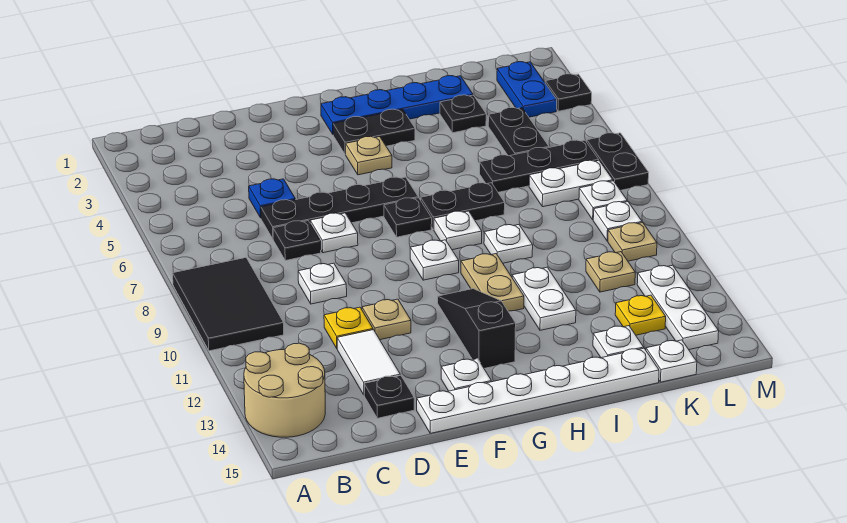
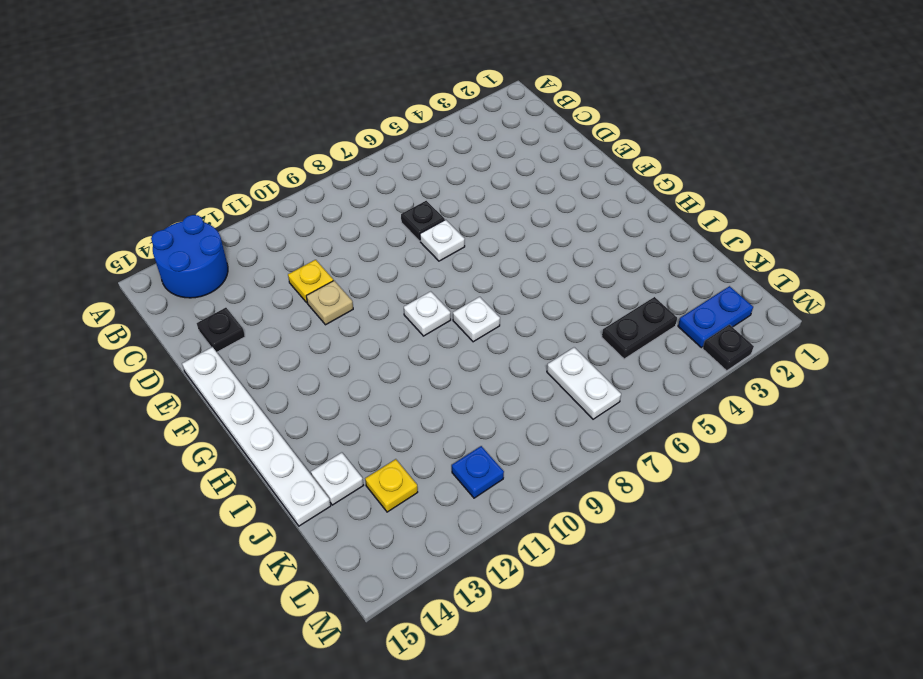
blue 2x2 round brick [151,215,228,298] -> tan 2x2 round brick [244,343,325,437]
blue 1x1 plate [452,446,504,498] -> blue 1x1 plate moved to [249,179,295,218]
none -> black 2x3 tile [173,258,284,351]
none -> black 1x4 plate [261,177,418,238]
none -> white 1x1 plate [298,263,347,304]
none -> white 1x2 tile [337,330,400,395]

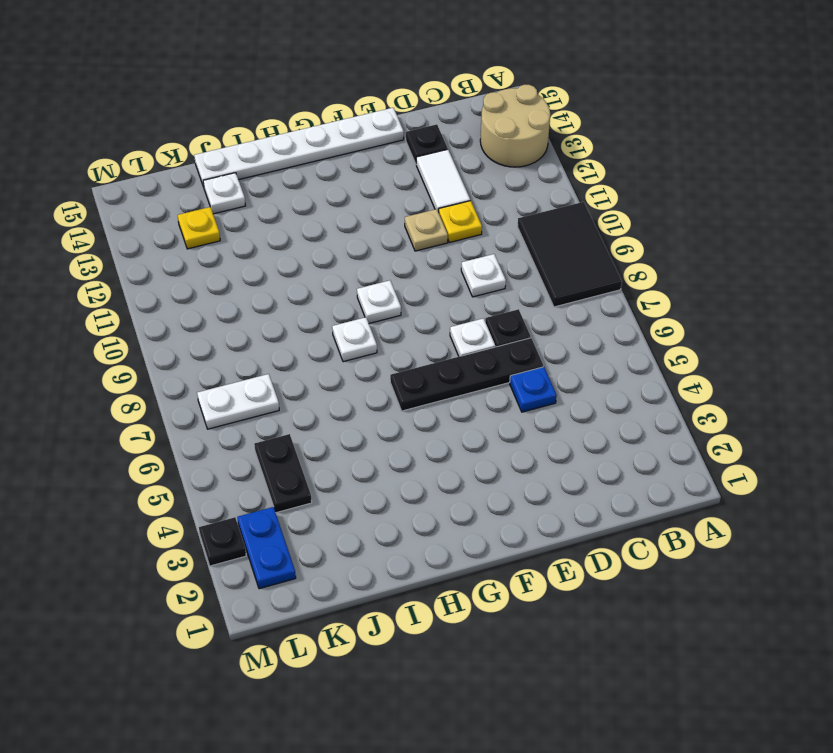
none -> white 1x1 plate [441,359,491,391]
none -> blue 1x4 plate [321,76,473,134]
none -> black 1x2 plate [333,109,415,155]
none -> tan 1x1 plate [346,136,392,175]

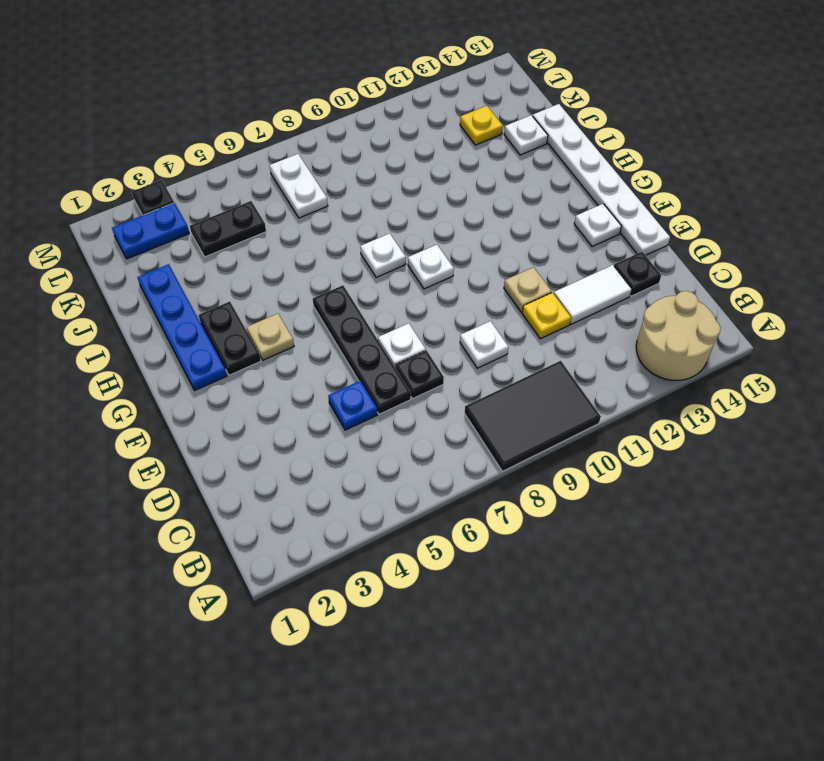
none -> black 1x1 plate [384,198,432,237]
none -> black 1x3 slope [438,289,516,368]
none -> black 1x2 plate [421,183,505,230]
none -> tan 1x2 plate [461,254,524,311]

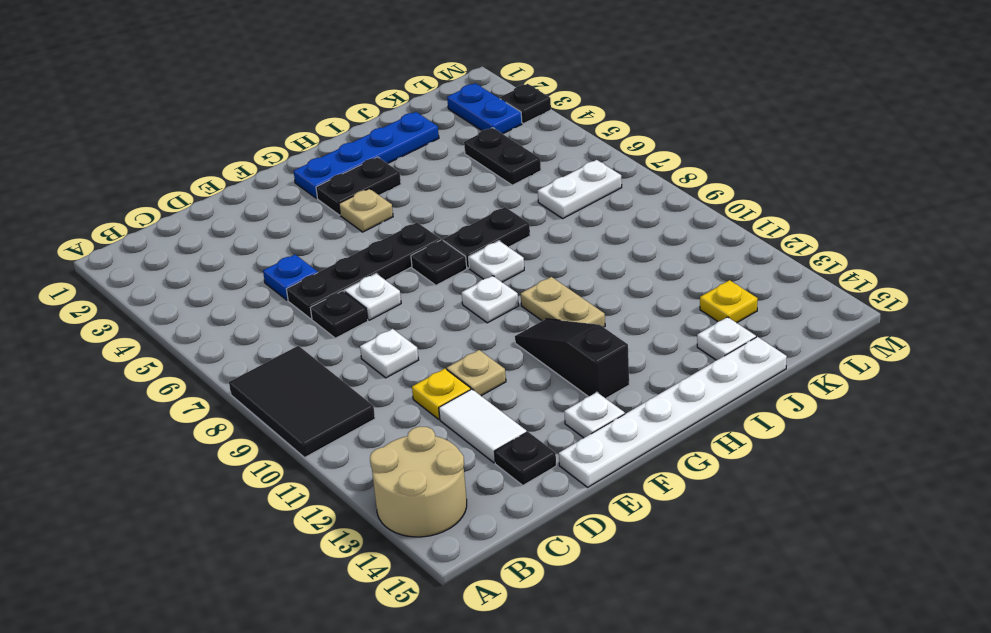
none -> white 1x1 plate [484,225,533,263]
none -> white 1x2 plate [512,267,576,330]
none -> black 1x1 plate [440,95,486,133]
none -> black 1x3 plate [480,140,599,192]

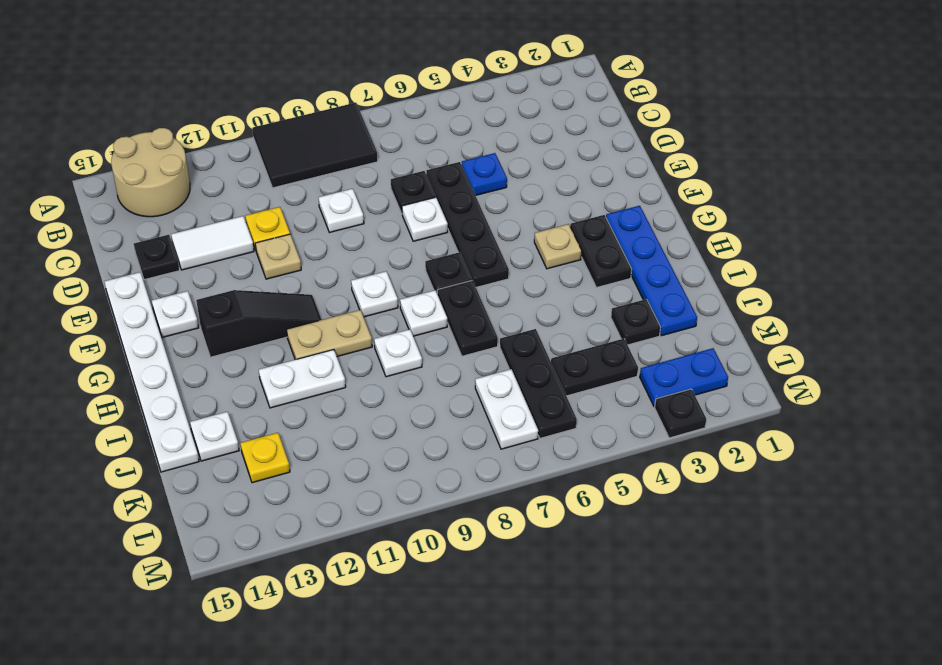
none -> tan 1x1 plate [586,252,635,292]
none -> white 1x1 plate [646,340,697,382]
none -> white 1x1 plate [579,181,627,220]
none -> white 1x1 plate [593,202,642,241]

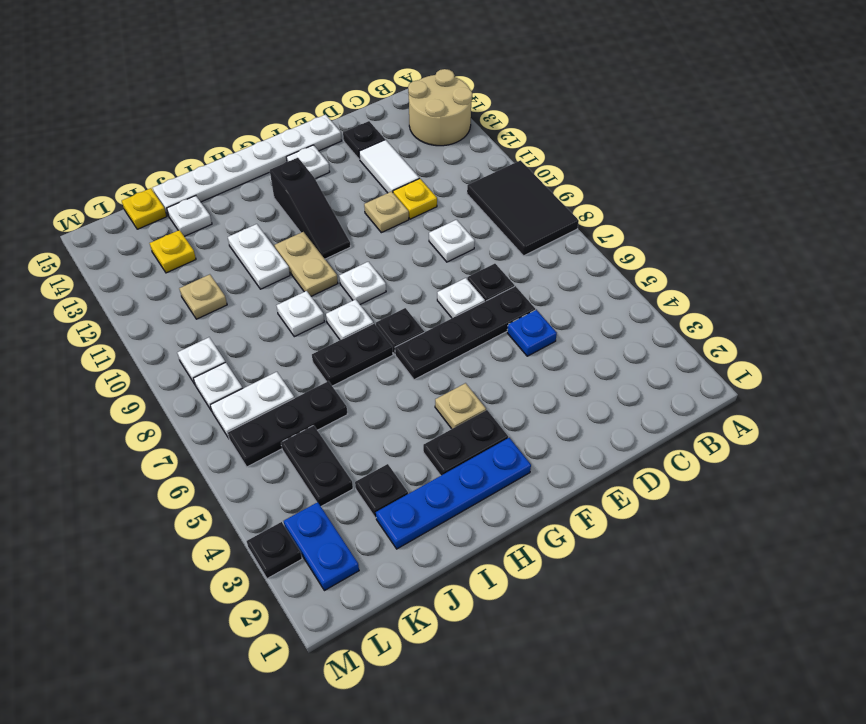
yellow 1x1 plate [122,188,167,229] -> white 1x1 plate [646,340,697,382]
none -> tan 1x1 plate [608,223,657,261]
none -> white 1x3 plate [637,265,719,350]
none -> black 1x2 plate [587,133,649,190]

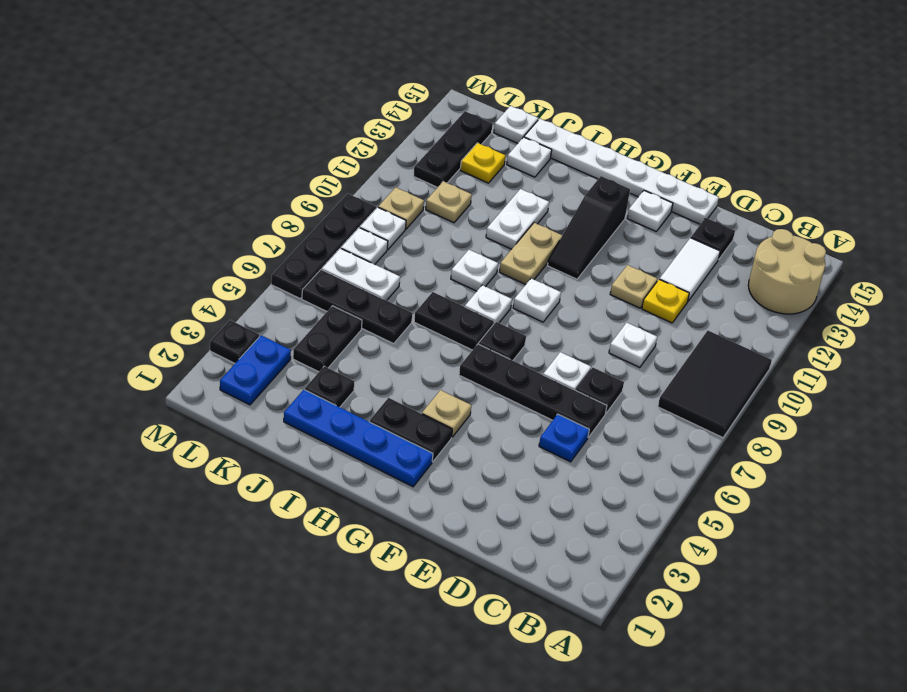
black 1x3 plate [414,111,493,187] -> white 1x3 plate [637,265,719,350]
black 1x4 plate [271,193,376,298] -> black 1x2 plate [587,133,649,190]

